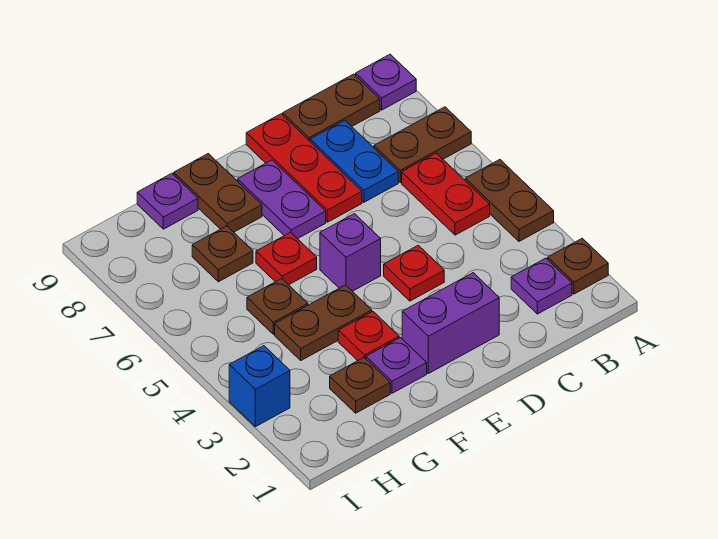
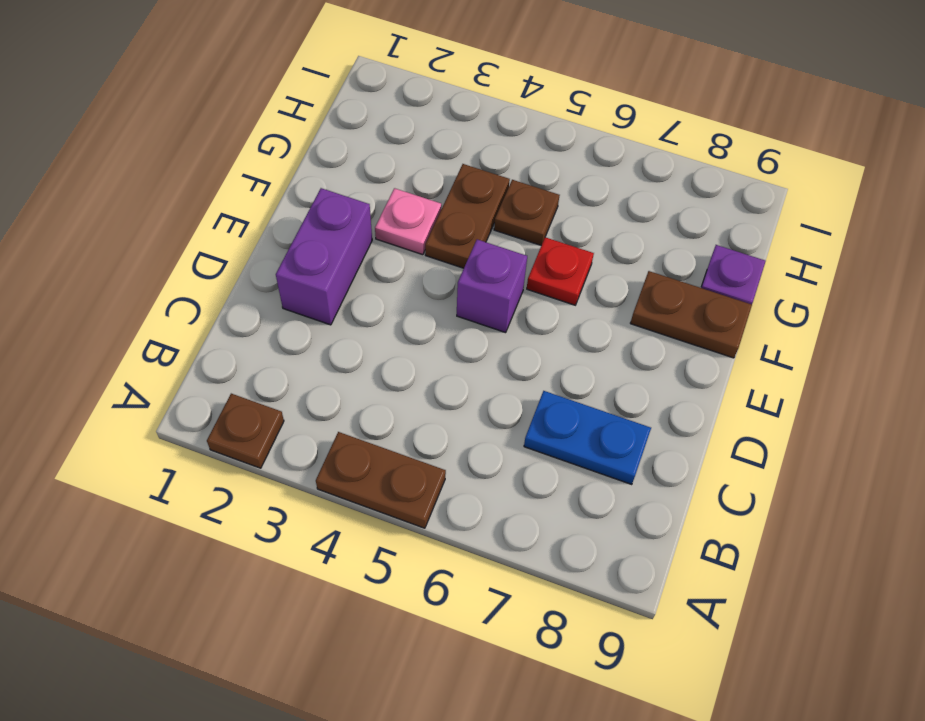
pink 1x1 plate [375,188,441,255] -> red 1x1 plate [338,311,399,361]
none -> brown 1x2 plate [374,107,471,182]
none -> purple 1x1 plate [356,54,416,110]
none -> purple 1x1 plate [511,258,572,314]

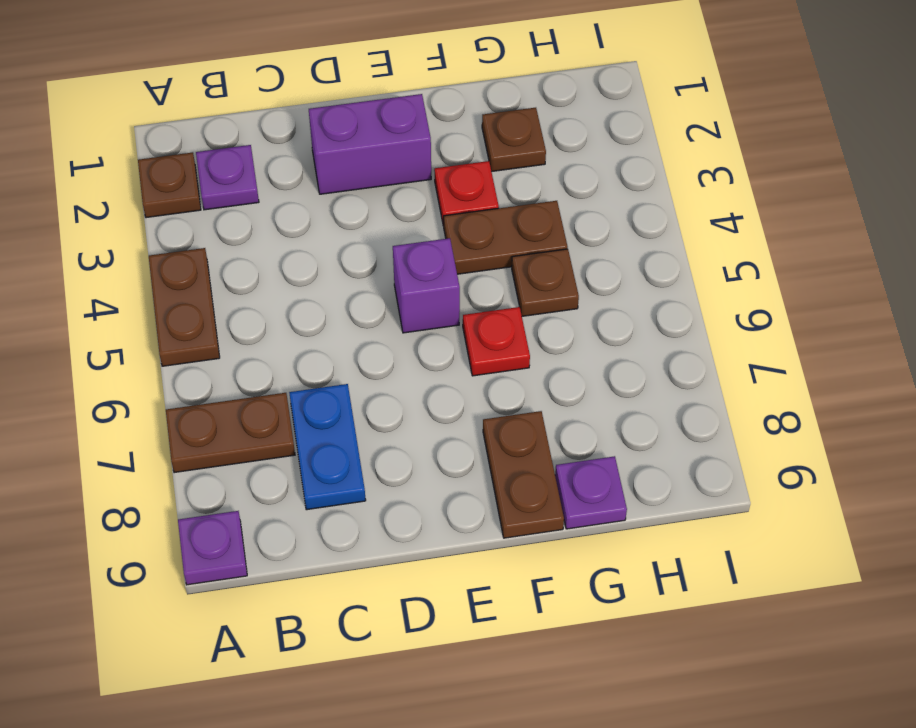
none -> red 1x2 plate [402,153,490,235]
none -> brown 1x2 plate [283,74,380,141]
none -> red 1x1 plate [384,245,444,301]

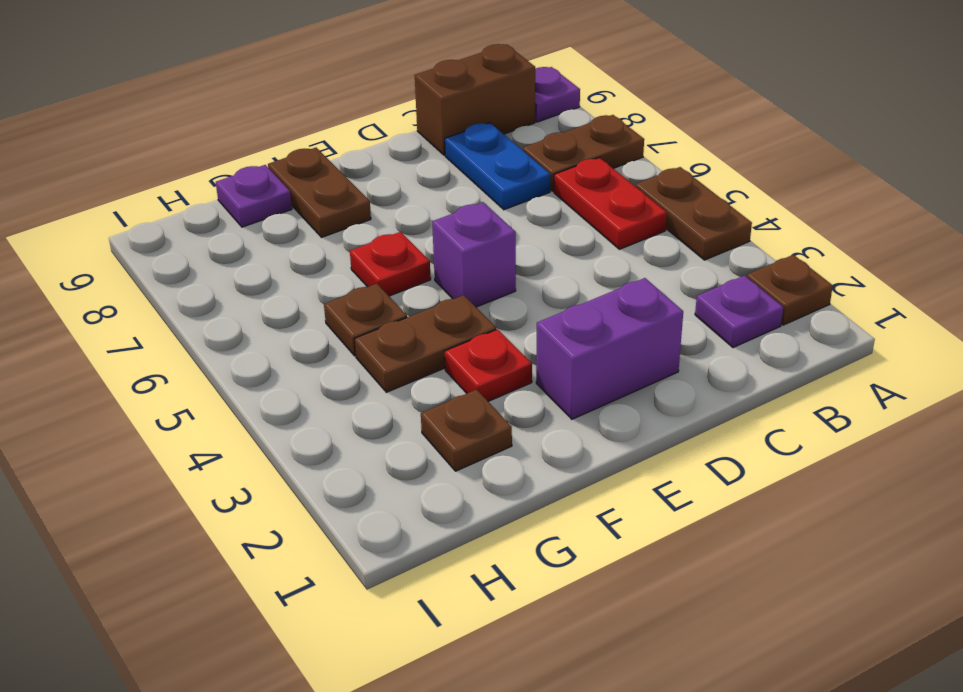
brown 1x2 brick [415,44,535,155] -> brown 1x2 plate [283,74,380,141]
none -> red 1x1 plate [384,245,444,301]
none -> red 1x3 plate [246,114,362,222]
none -> purple 1x2 plate [238,160,326,239]

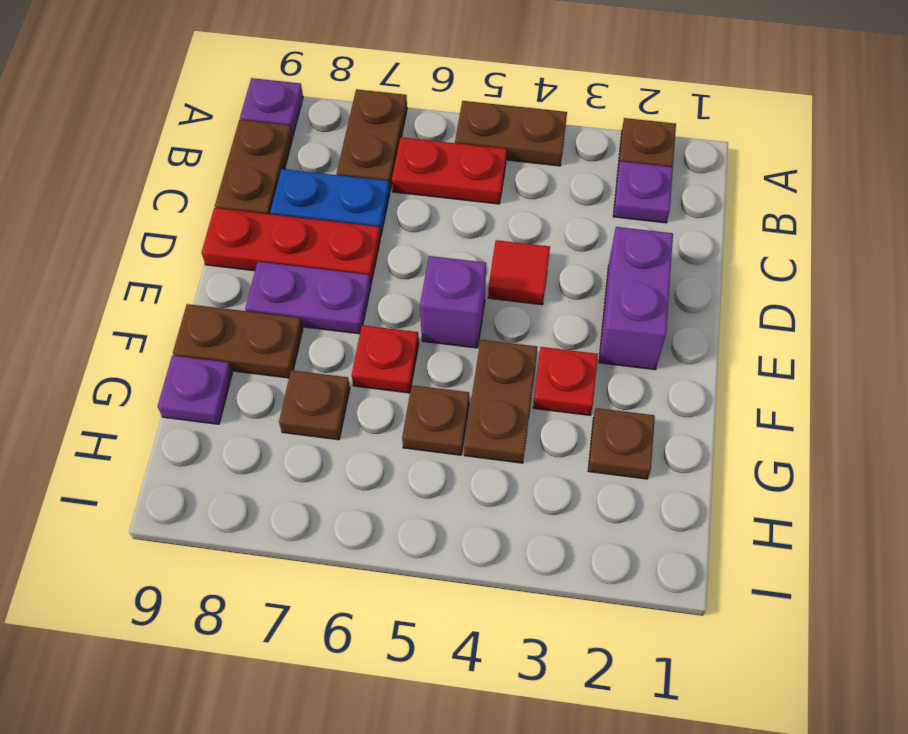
red 1x1 tile [488,240,550,305] -> red 1x1 plate [384,245,444,301]
none -> purple 1x1 plate [366,338,427,393]
none -> blue 1x1 brick [229,346,290,427]

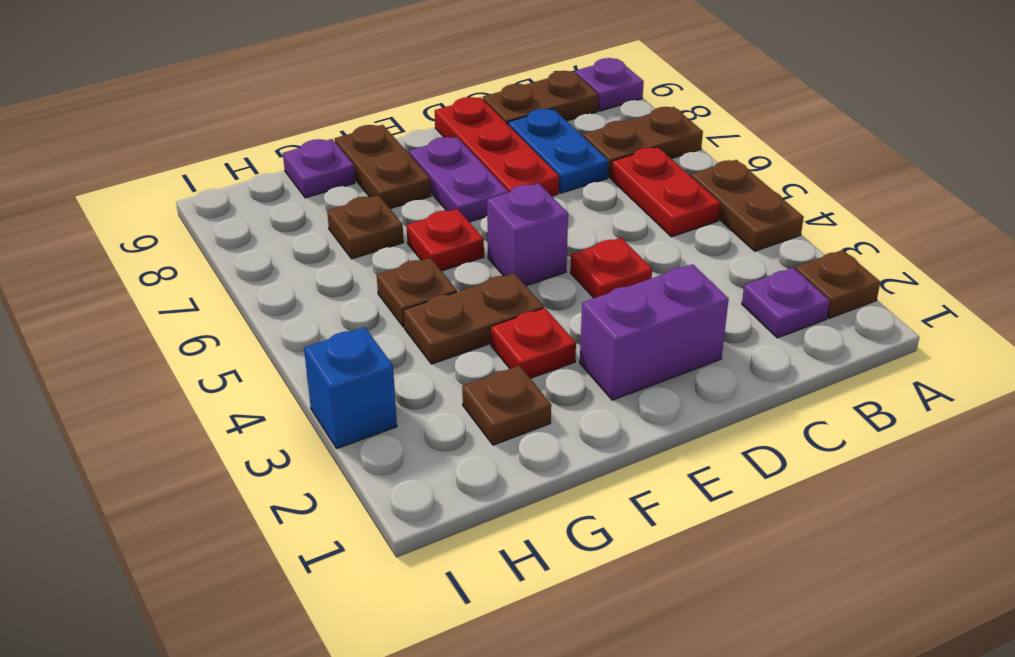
none -> purple 1x1 plate [366,338,427,393]

